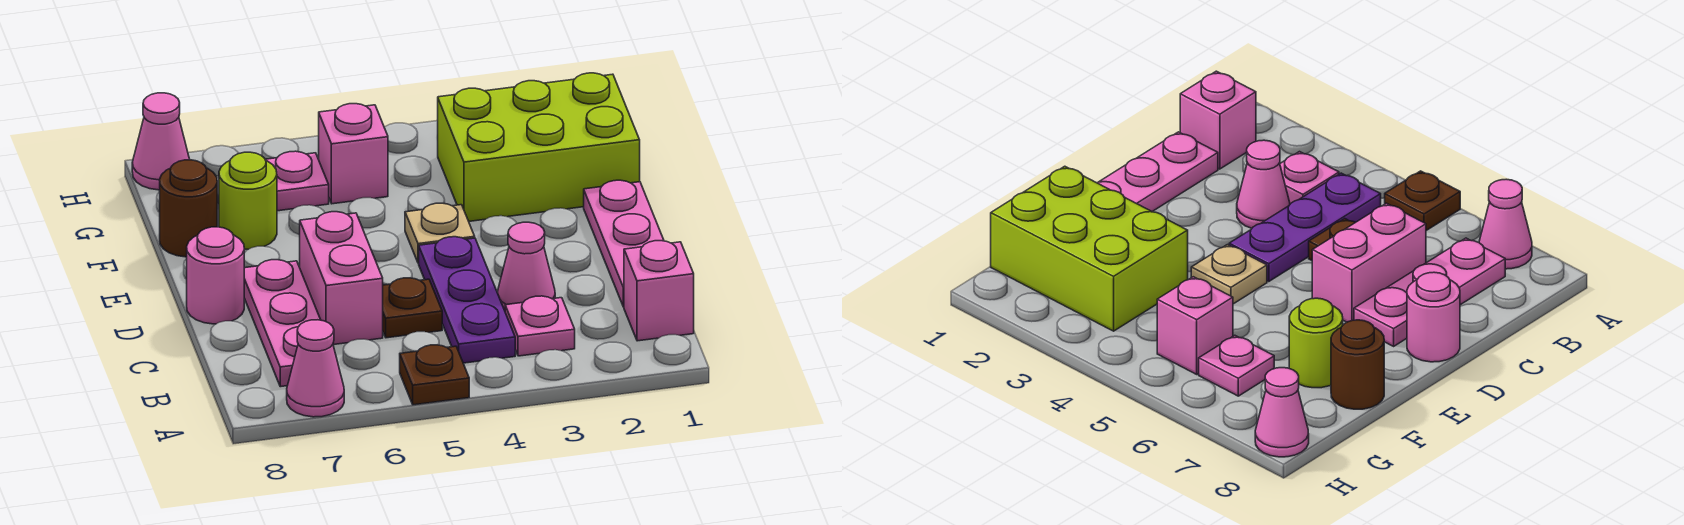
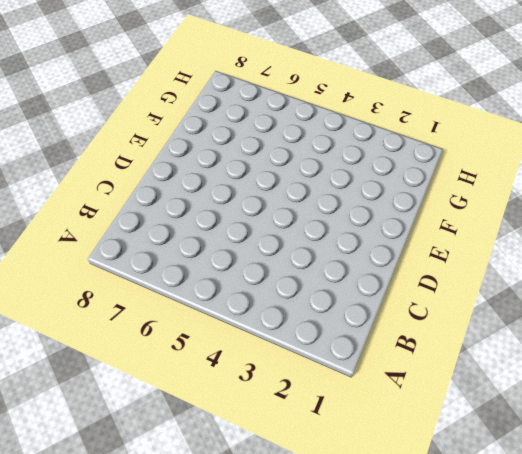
none -> brown 1x1 plate [400,345,469,405]
none -> pink 1x1 cone [287,320,344,417]
none -> pink 1x1 brick [624,241,694,341]

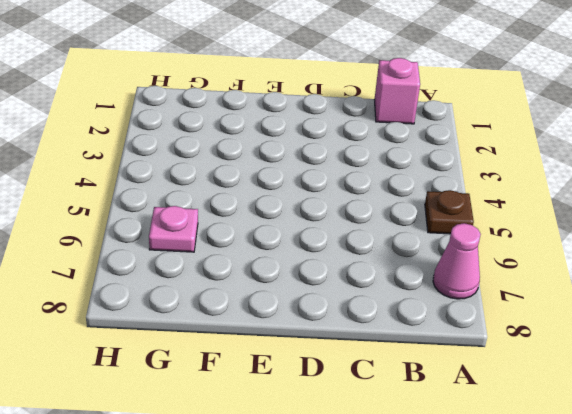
none -> pink 1x1 plate [505,296,575,356]
none -> purple 1x3 plate [419,237,515,363]
none -> pink 1x3 plate [244,260,321,387]

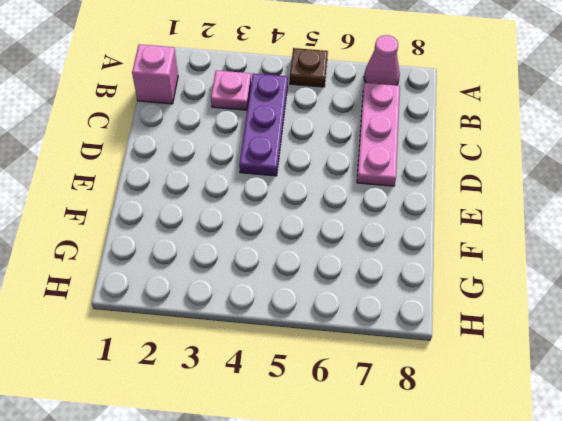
none -> pink 1x3 plate [584,180,664,307]
none -> pink 1x1 cone [498,222,555,310]
none -> brown 1x1 plate [383,278,442,338]

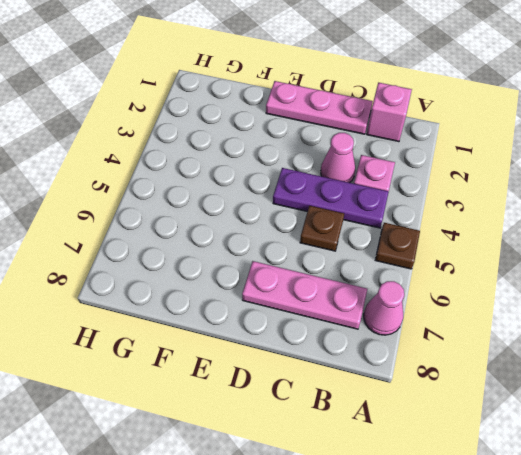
none -> pink 1x2 brick [300,212,383,345]
none -> pink 1x1 round brick [187,227,244,324]
none -> tan 1x1 plate [405,203,475,263]

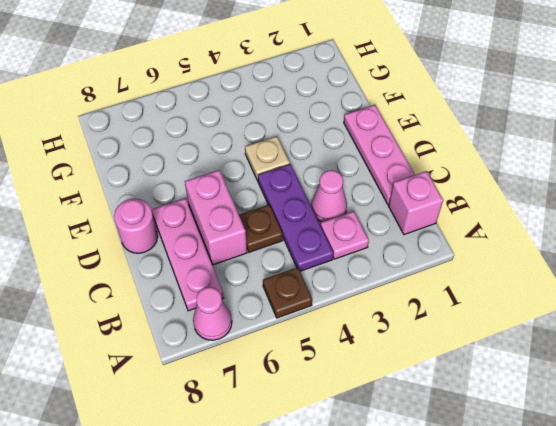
none -> lime 2x3 brick [438,73,640,221]
none -> lime 1x1 round brick [219,152,277,249]
none -> brown 1x1 round brick [160,160,217,257]

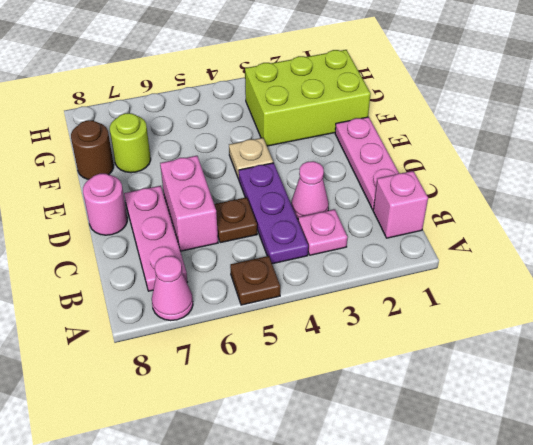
none -> pink 1x1 brick [319,104,388,204]
none -> pink 1x1 plate [265,151,329,211]
none -> pink 1x1 cone [132,93,190,190]

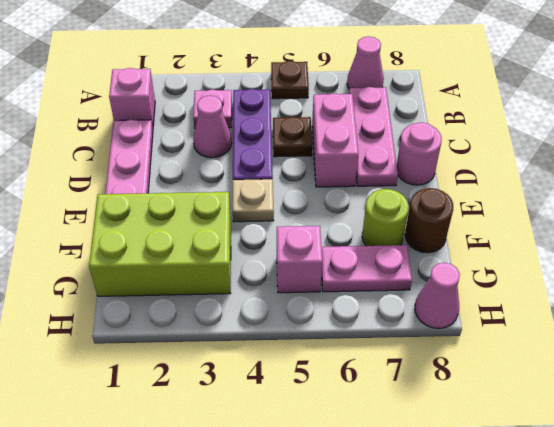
pink 1x2 plate [322,245,412,292] -> pink 1x1 plate [265,151,329,211]

